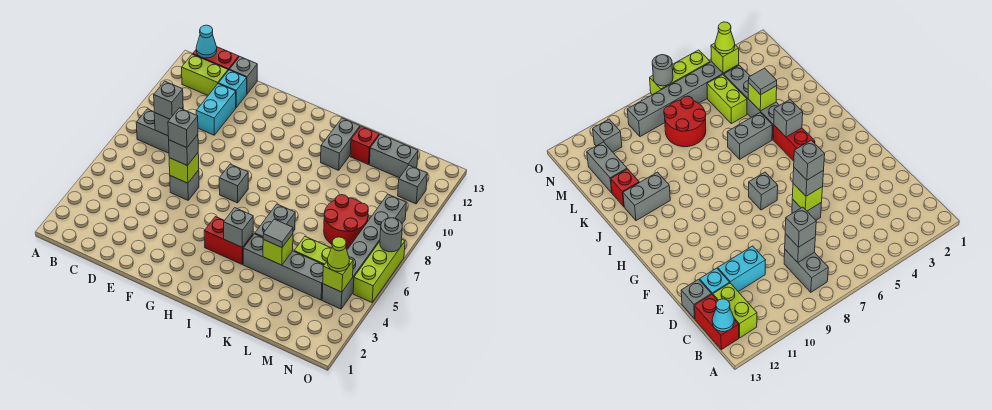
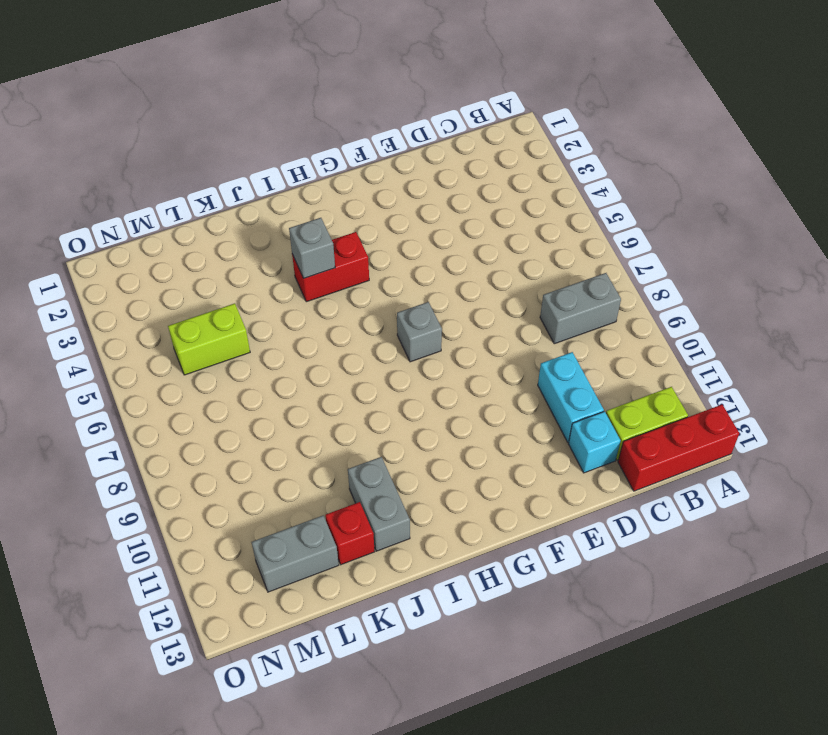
red 1x3 brick [618,405,739,491] -> red 1x2 brick [193,47,239,70]
none -> grey 1x1 brick [229,57,257,94]
none -> grey 1x1 brick [170,170,199,200]
none -> grey 1x4 brick [243,234,324,300]
none -> grey 1x2 brick [255,204,295,237]

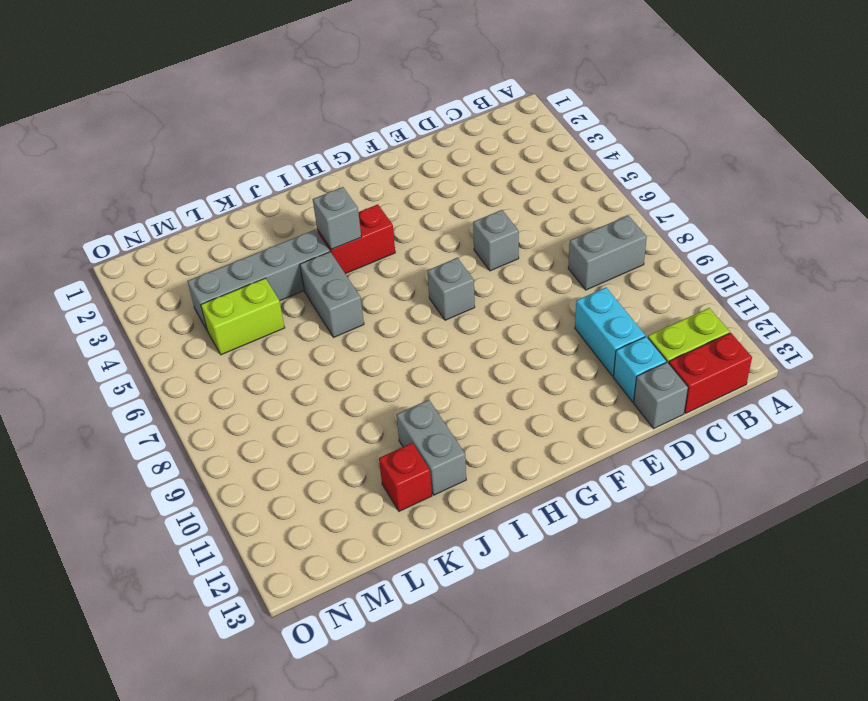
none -> red 2x2 round brick [324,195,368,248]
none -> grey 1x2 brick [369,134,418,178]
none -> grey 1x6 brick [322,194,406,309]
none -> grey 1x1 brick [398,165,427,204]

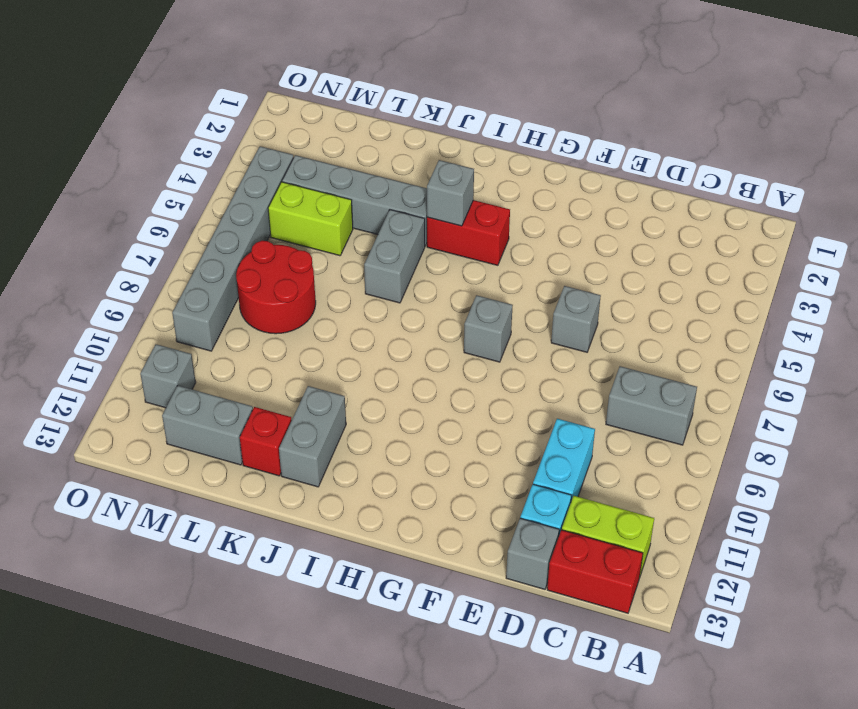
none -> lime 1x3 brick [353,240,405,302]
none -> cyan 1x1 cone [196,25,217,58]
none -> grey 1x1 brick [154,108,183,136]
none -> lime 1x1 brick [169,153,199,183]

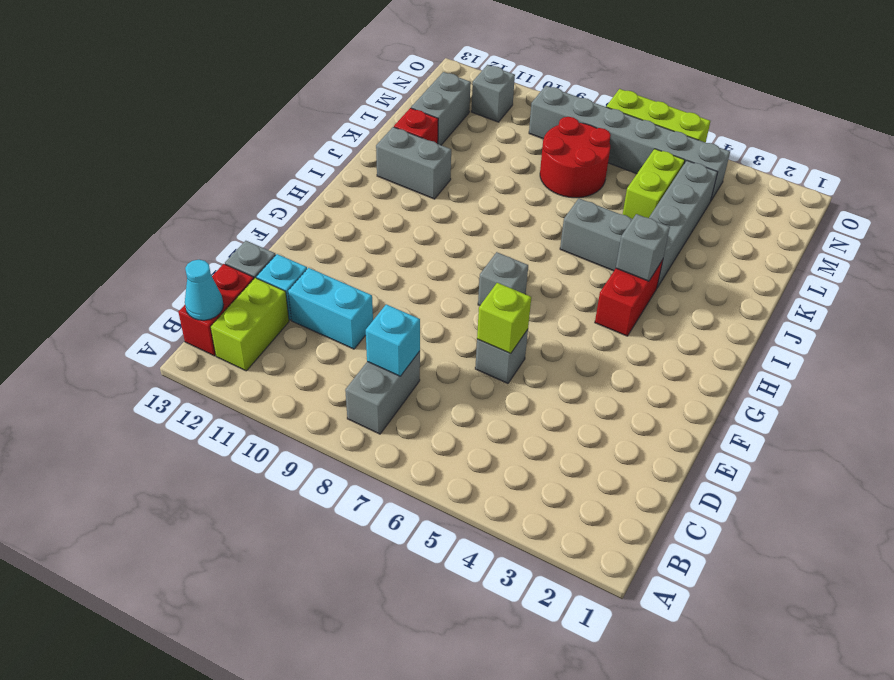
cyan 1x1 brick [366,304,420,376] -> grey 1x1 brick [154,108,183,136]
none -> lime 1x1 brick [263,234,293,265]
none -> lime 1x1 brick [323,259,353,292]
none -> grey 1x1 round brick [380,218,402,252]
none -> grey 1x1 brick [154,81,183,119]

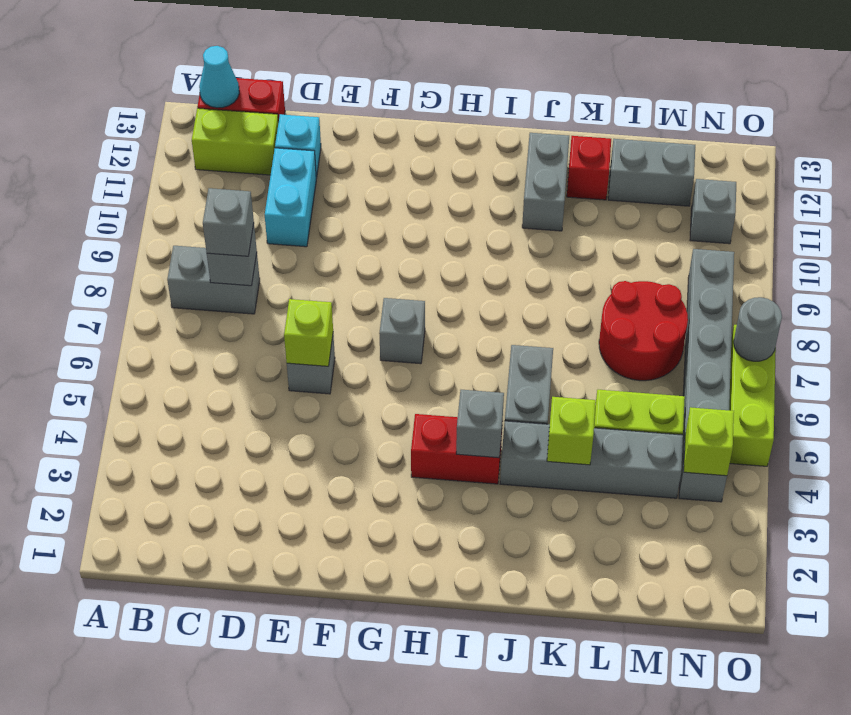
none -> grey 1x1 brick [229,57,257,94]
none -> grey 1x1 brick [169,135,198,166]
none -> grey 1x1 tile [263,219,293,248]
none -> lime 1x1 cone [327,237,349,272]

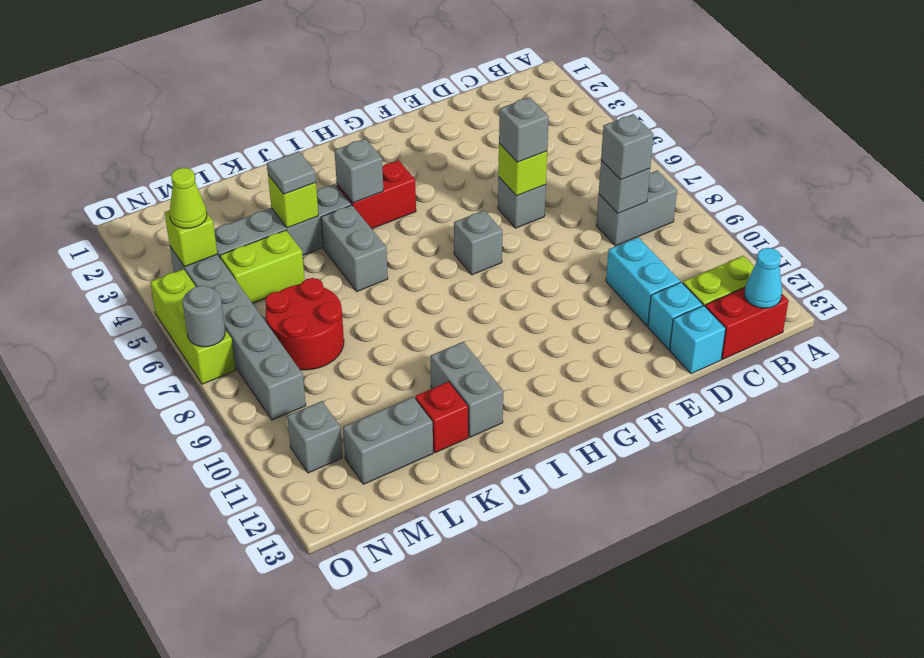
cyan 1x1 brick [670,306,726,374] -> grey 1x1 brick [229,57,257,94]
none -> grey 1x1 brick [168,108,198,148]

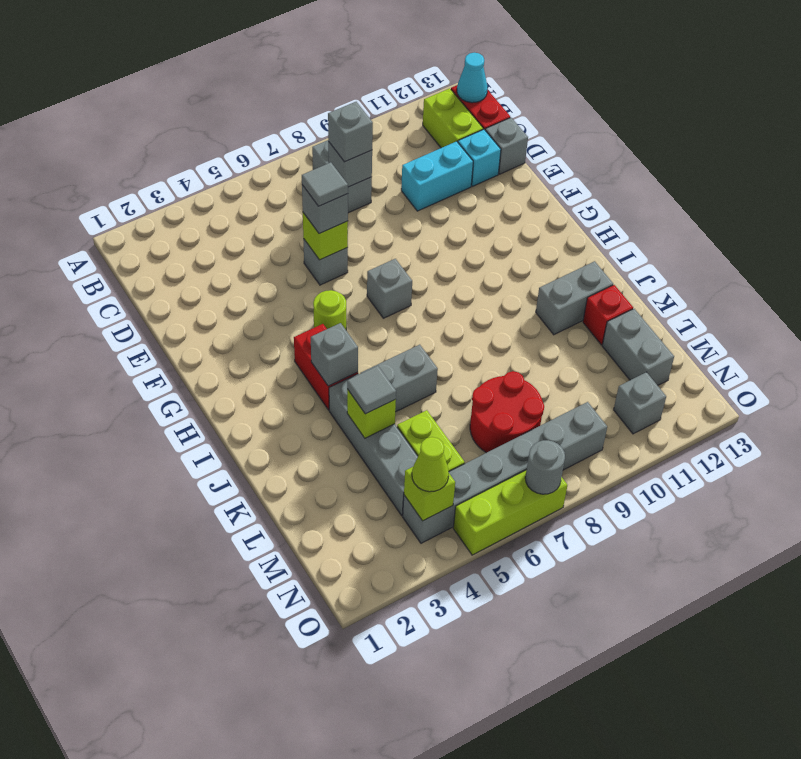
grey 1x1 tile [302,162,348,206] -> grey 1x1 brick [168,108,198,148]
lime 1x1 round brick [313,290,346,329] -> none

